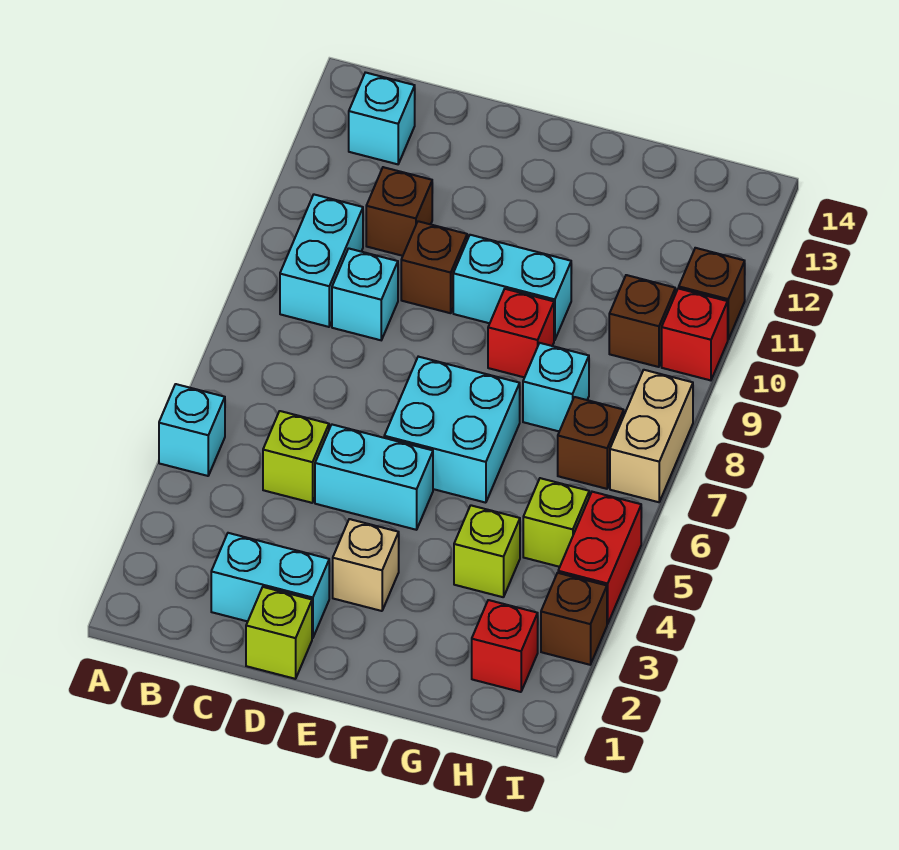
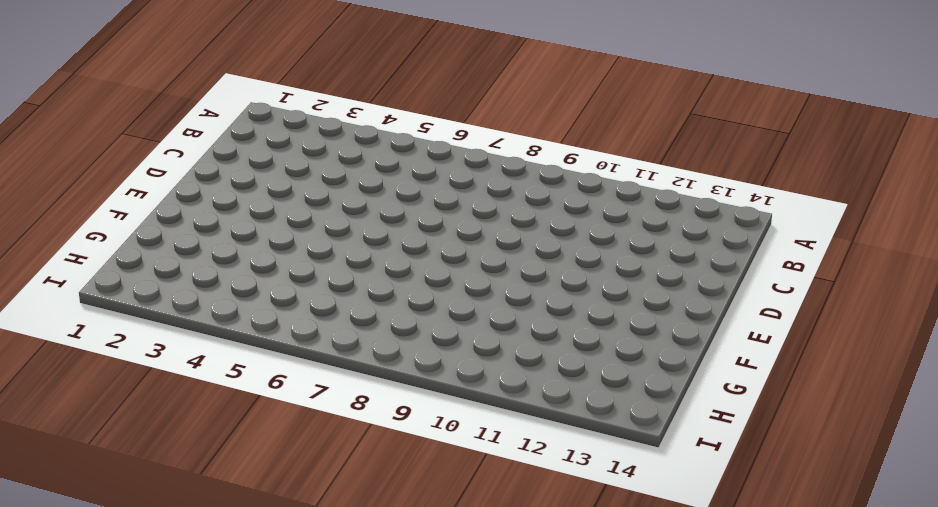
none -> cyan 1x1 brick [159,384,225,476]
none -> cyan 1x2 brick [280,195,363,327]
none -> cyan 1x1 brick [349,72,415,164]

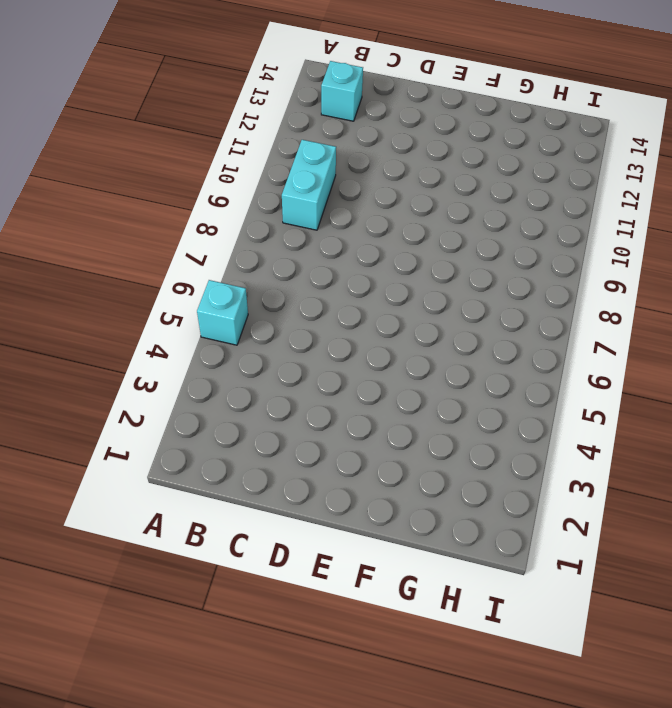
none -> cyan 1x2 brick [211,533,329,638]
none -> lime 1x1 brick [263,411,329,503]
none -> cyan 1x1 brick [332,248,398,340]

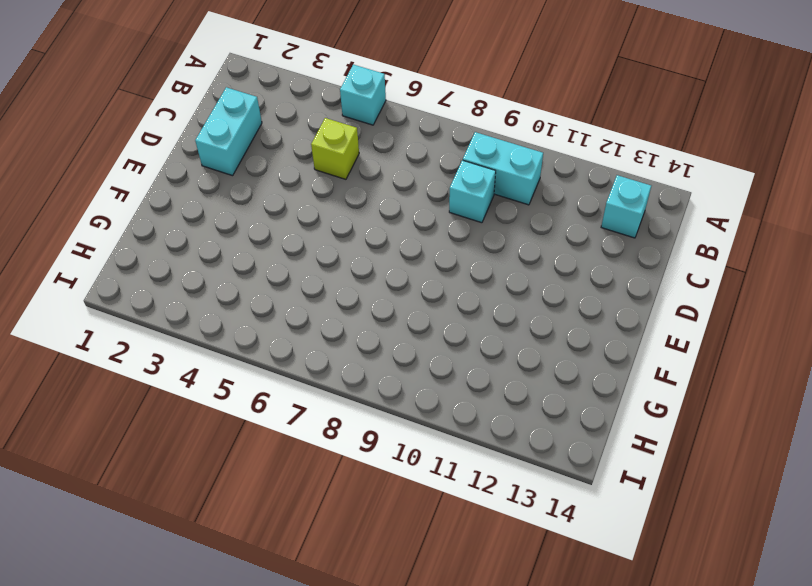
none -> brown 1x1 brick [366,167,432,256]
none -> lime 1x1 brick [246,587,312,679]
none -> cyan 1x2 brick [315,425,433,530]

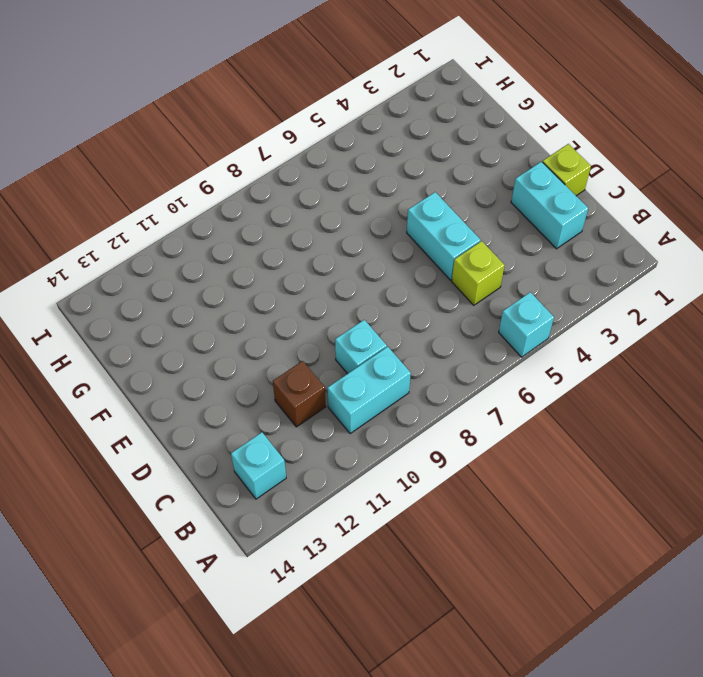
none -> brown 1x1 brick [401,221,467,313]
none -> tan 1x1 brick [333,519,399,611]
none -> cyan 2x2 brick [384,357,520,503]

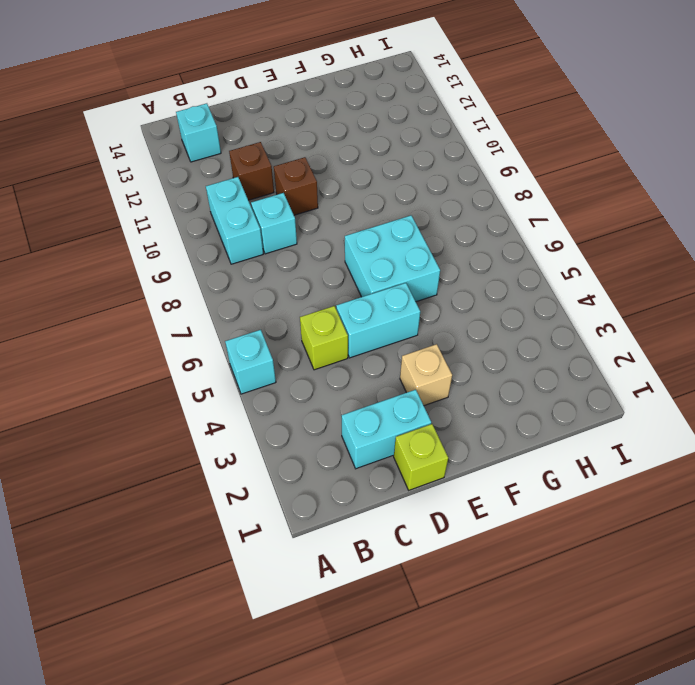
none -> cyan 1x2 brick [453,235,571,340]
none -> red 1x1 brick [488,289,554,377]
none -> lime 1x1 brick [454,505,520,597]

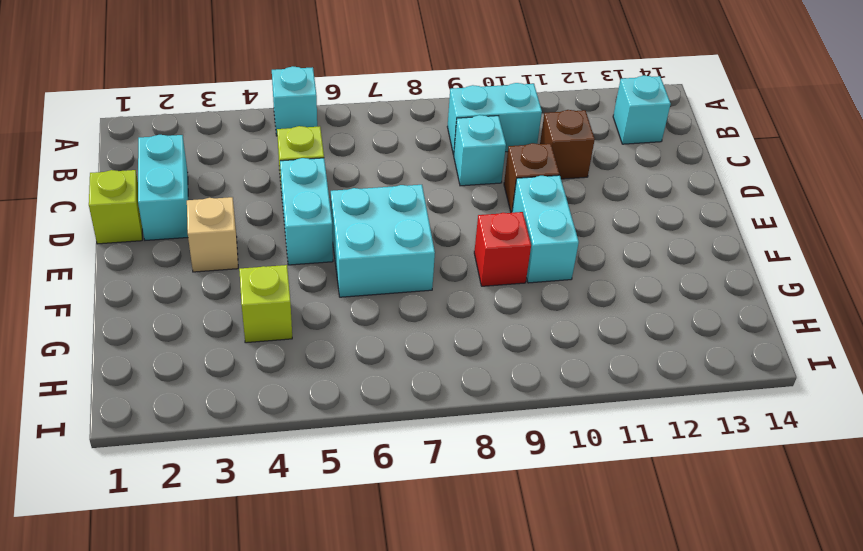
none -> cyan 1x1 brick [523,343,589,431]
none -> red 1x1 brick [472,600,538,692]
none -> lime 1x1 brick [523,478,589,567]

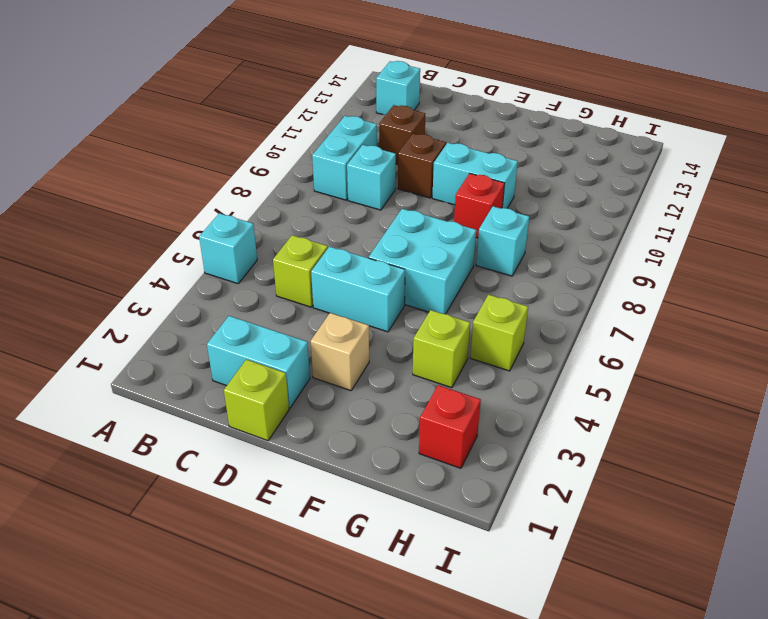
none -> brown 1x1 brick [558,397,624,489]
none -> brown 1x1 brick [609,275,675,367]
none -> brown 1x1 brick [541,573,607,665]

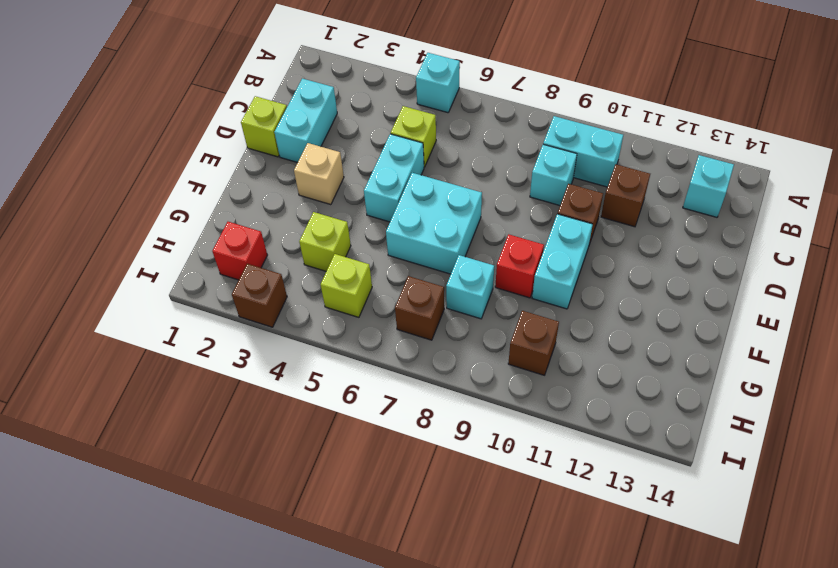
none -> red 1x2 brick [558,492,641,624]
none -> tan 1x2 brick [610,370,693,502]
none -> red 1x1 brick [662,288,728,380]

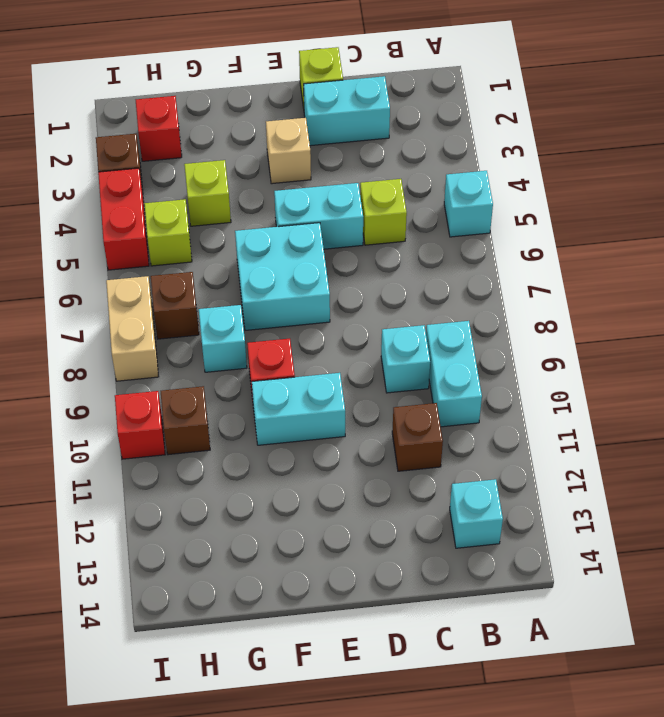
none -> brown 1x1 brick [401,221,467,313]
none -> brown 1x1 brick [679,248,745,339]

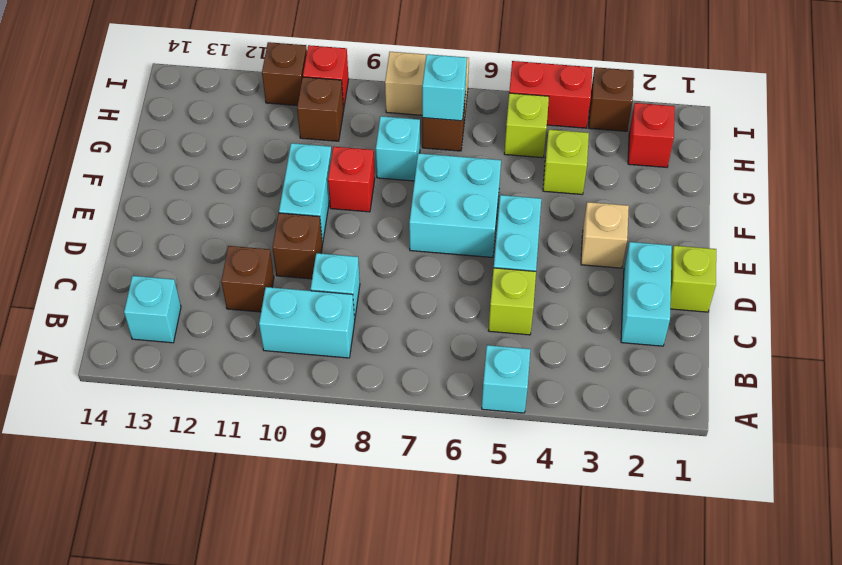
cyan 1x1 brick [422,54,467,121] -> none

